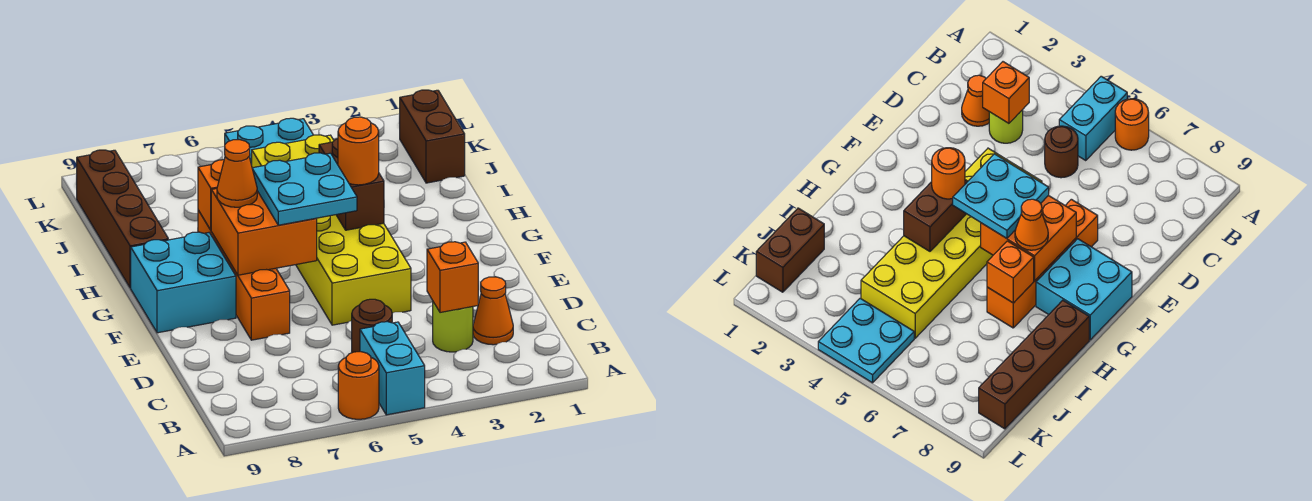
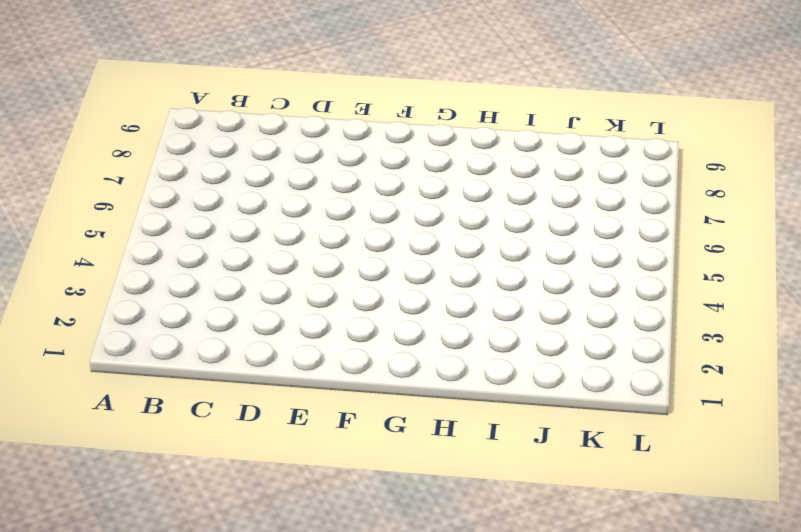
none -> cyan 1x2 brick [360,322,425,415]
none -> orange 1x1 round brick [338,352,379,419]
none -> orange 1x1 cone [473,277,513,345]

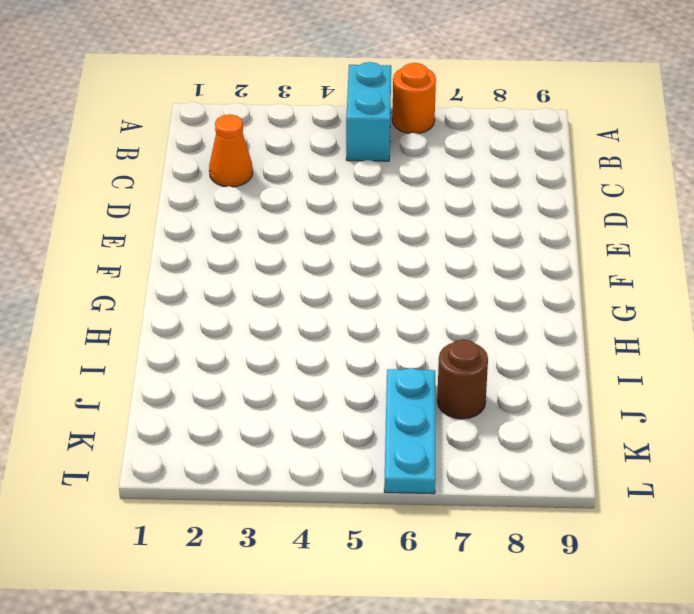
cyan 1x3 plate [384,368,435,494] -> none
brown 1x1 round brick [437,339,488,419] -> brown 1x1 round brick moved to [352,299,392,353]
none -> lime 1x1 round brick [433,302,473,352]
none -> yellow 2x6 brick [251,135,411,325]
none -> orange 1x4 brick [198,210,290,340]

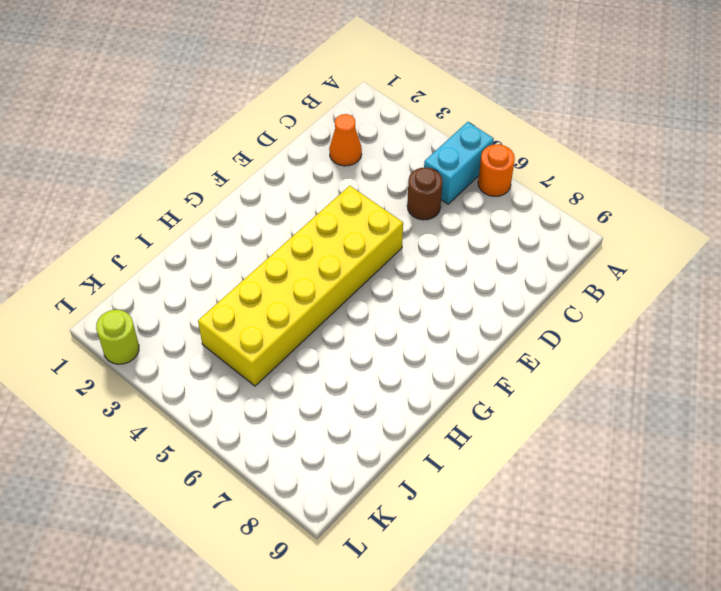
lime 1x1 round brick [96,310,139,364] -> lime 1x1 round brick moved to [433,302,473,352]
none -> orange 1x4 brick [198,210,290,340]
none -> cyan 2x2 brick [131,232,236,333]
none -> brown 1x4 brick [77,150,168,288]

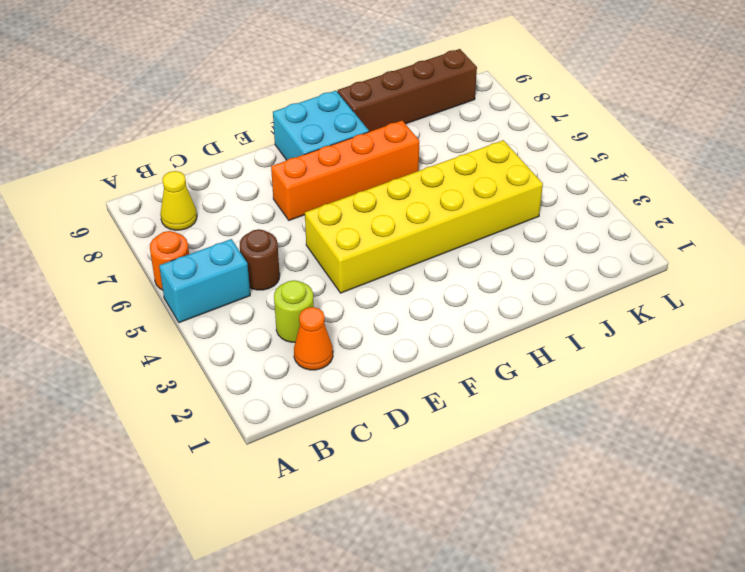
yellow 1x1 cone [160,171,197,230] -> none
none -> brown 1x2 brick [399,90,465,183]
none -> cyan 2x2 plate [225,118,313,165]
none -> orange 1x1 brick [427,242,478,313]

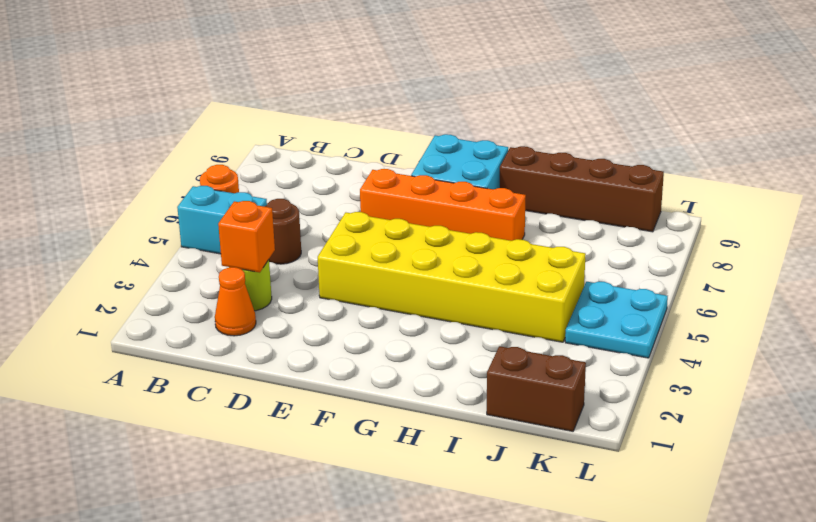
none -> orange 2x2 brick [211,189,317,275]
none -> brown 1x2 brick [319,139,384,230]
none -> orange 1x1 brick [198,160,224,230]

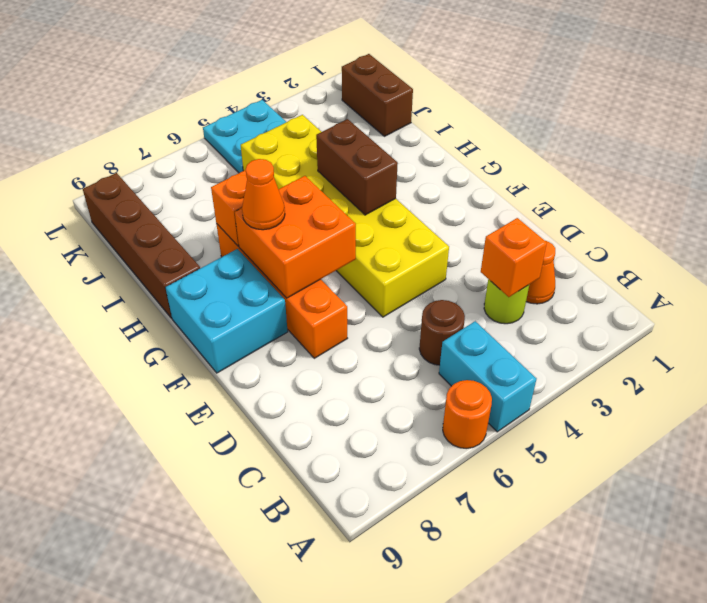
none -> cyan 2x2 plate [252,153,357,225]
none -> orange 1x1 round brick [338,117,379,185]

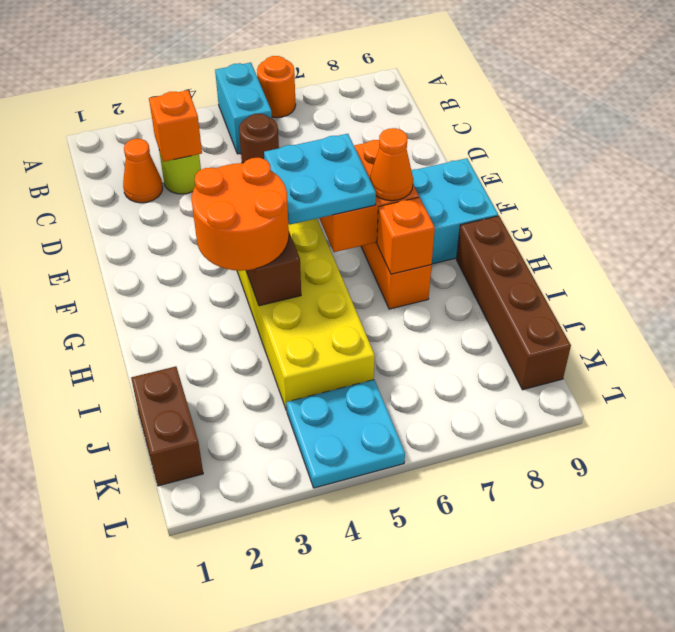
orange 2x2 round brick [192,158,289,271] -> orange 1x1 round brick [338,117,379,185]

